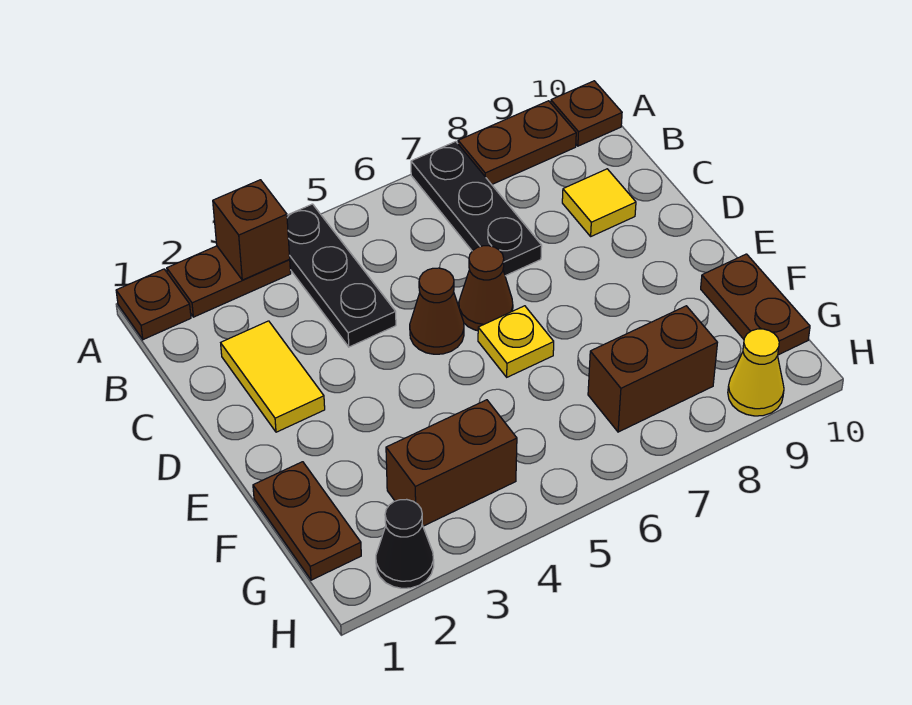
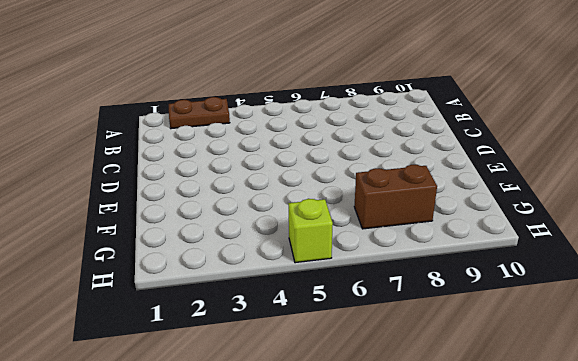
lime 1x1 brick [288,199,333,263] -> none
none -> brown 1x1 plate [116,269,191,340]
none -> black 1x3 plate [287,204,396,347]
none -> black 1x3 plate [411,141,542,276]

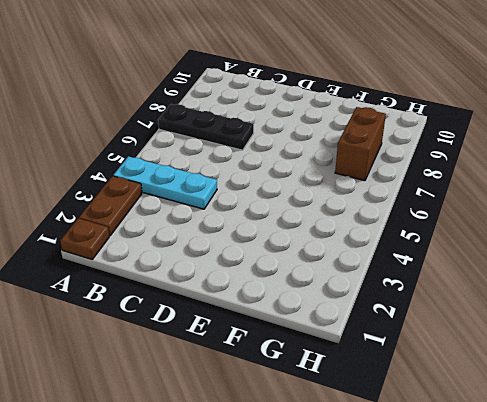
cyan 1x3 plate [113,157,217,209] -> black 1x3 plate [287,204,396,347]
none -> brown 1x2 plate [458,101,576,184]
none -> brown 1x1 plate [551,81,622,146]
none -> yellow 1x2 tile [221,321,325,432]

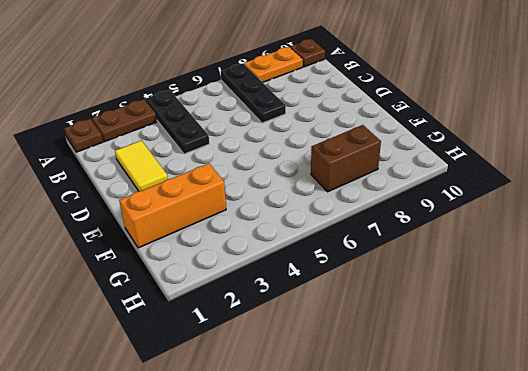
orange 1x2 plate [244,47,303,82] -> brown 1x2 plate [458,101,576,184]
orange 1x3 brick [119,164,226,248] -> brown 1x2 plate [253,462,361,580]
none -> yellow 1x1 tile [562,169,636,236]
none -> brown 1x1 cone [410,268,464,354]
none -> brown 1x1 cone [459,246,513,331]

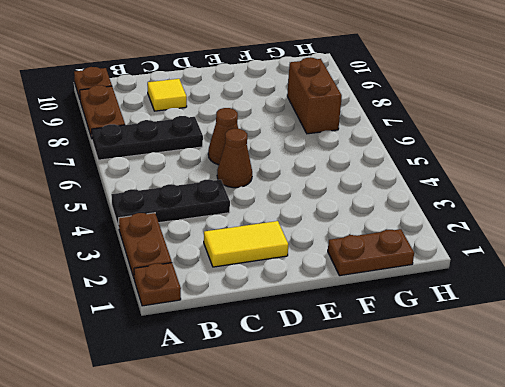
none -> yellow 1x1 plate [478,306,554,377]
none -> brown 1x2 plate [701,254,810,355]
none -> brown 1x2 brick [386,400,517,526]

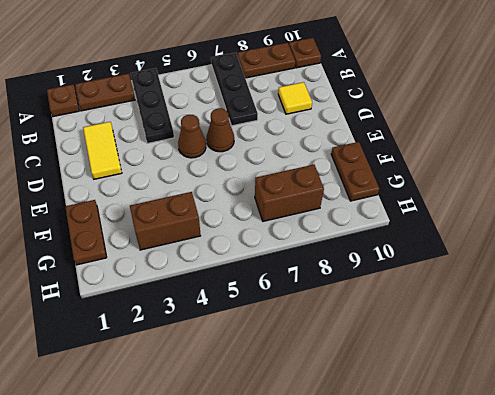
none -> yellow 1x1 plate [478,306,554,377]
none -> black 1x1 cone [376,499,434,588]
none -> yellow 1x1 cone [728,329,784,416]

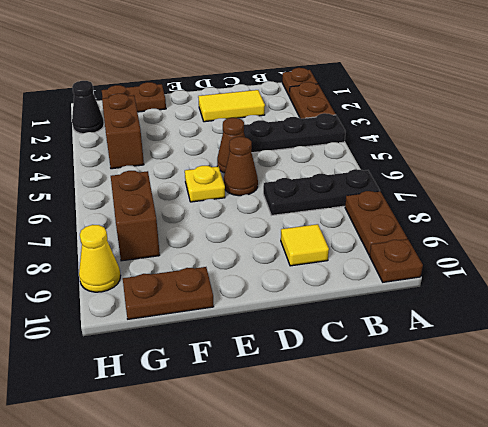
none -> brown 1x1 brick [213,180,290,280]

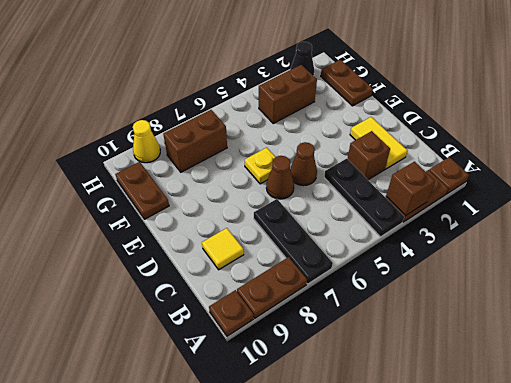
brown 1x1 brick [348,131,390,180] -> none

